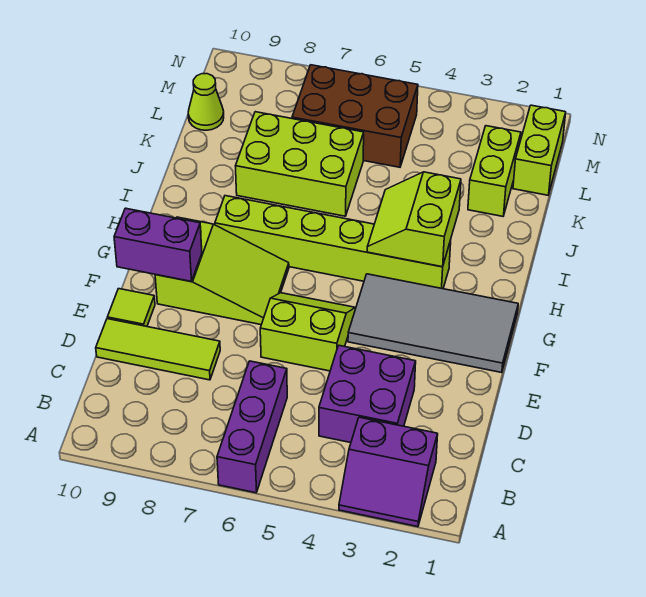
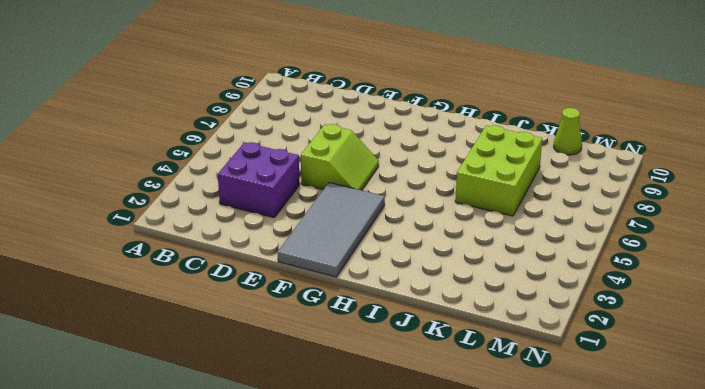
none -> purple 2x2 slope [339,417,438,527]
none -> purple 1x3 brick [217,361,287,493]
none -> lime 1x3 tile [96,319,220,380]

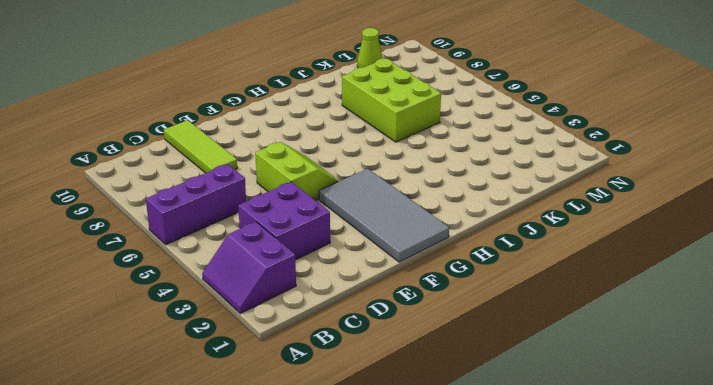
none -> lime 1x1 tile [107,289,155,326]
none -> lime 2x3 slope [155,217,289,325]
none -> lime 1x6 brick [215,196,451,289]

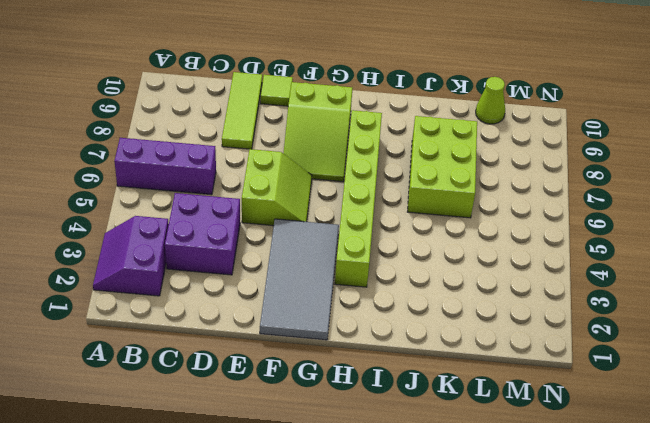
none -> lime 1x2 brick [468,126,521,216]
none -> lime 1x2 brick [513,105,566,195]
none -> brown 2x3 brick [292,65,418,167]

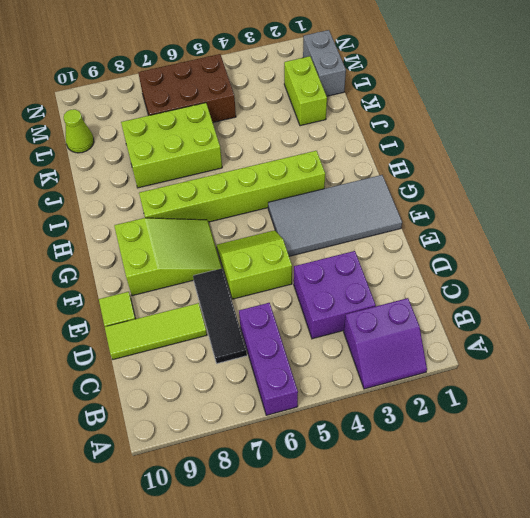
black 1x3 tile [193,268,247,364] -> none
grey 1x2 brick [303,30,346,96] -> lime 1x2 brick [513,105,566,195]
none -> purple 1x2 brick [114,208,202,281]
none -> lime 2x2 slope [367,172,461,267]

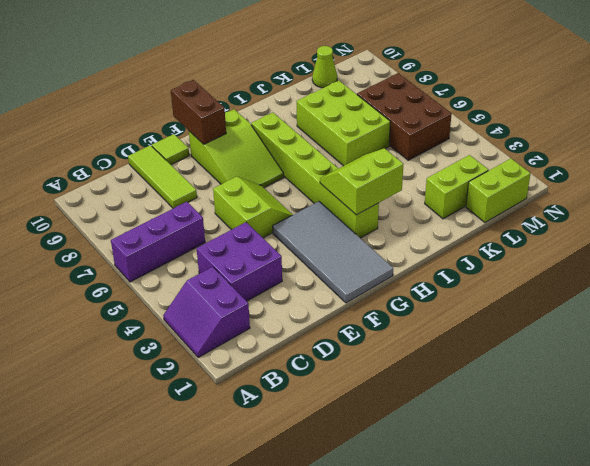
brown 1x2 brick [171,80,226,144] -> purple 1x2 brick [114,208,202,281]

